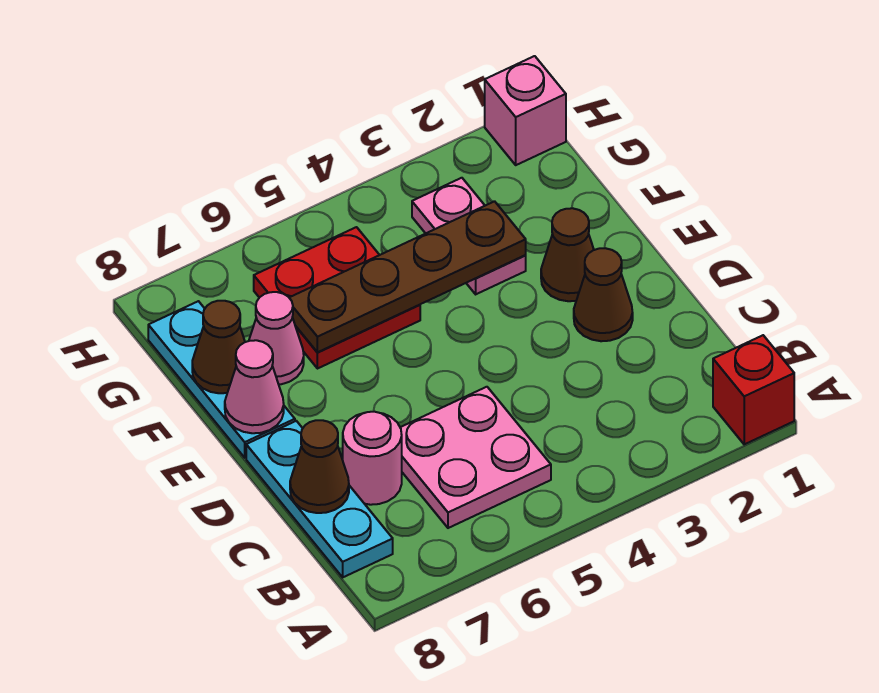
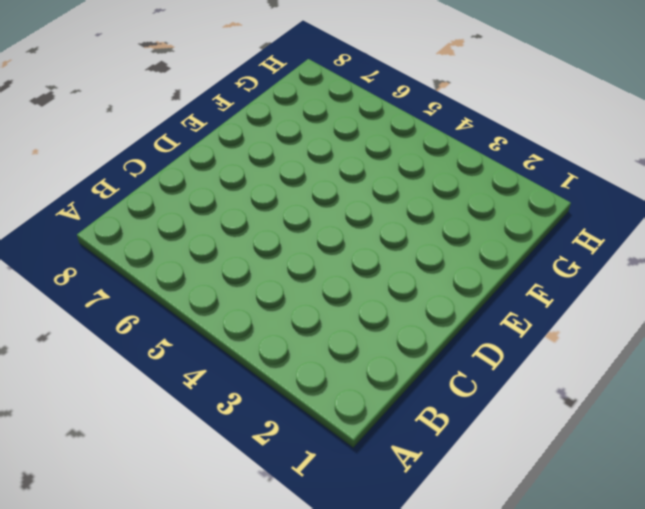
none -> red 1x1 brick [713,335,794,444]
none -> pink 2x2 plate [400,387,551,528]
none -> cyan 1x3 plate [246,421,393,577]

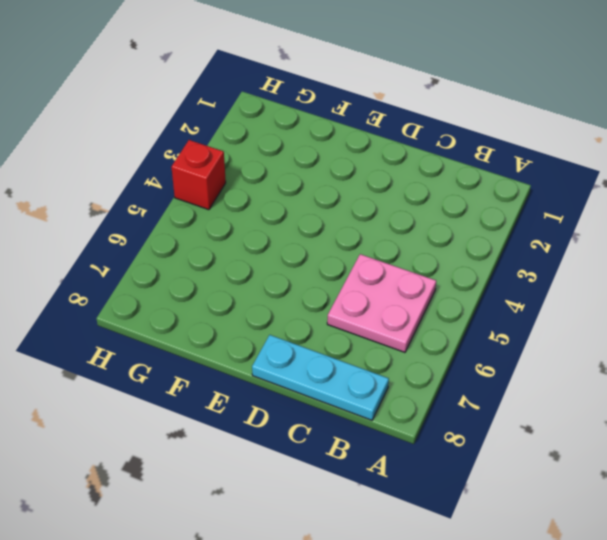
red 1x1 brick [172,140,226,210] -> red 1x1 brick moved to [713,335,794,444]
none -> pink 1x1 round brick [343,412,402,505]
none -> brown 1x1 cone [574,248,633,341]
none -> brown 1x1 cone [541,208,594,301]

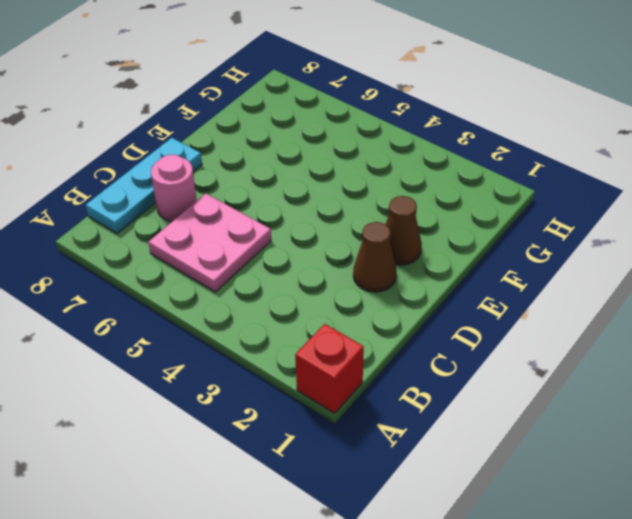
none -> cyan 1x3 plate [148,301,295,458]
none -> pink 1x2 plate [412,178,526,294]
none -> red 2x2 plate [254,227,420,369]

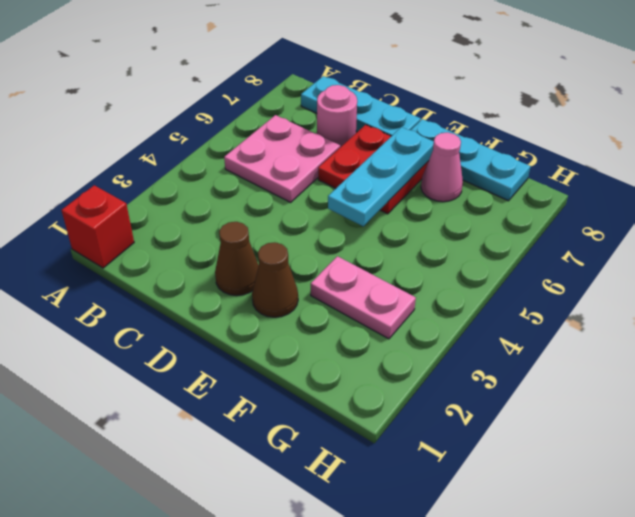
red 2x2 plate [318,125,428,214] -> red 2x2 plate moved to [254,227,420,369]
cyan 1x3 plate [328,127,434,226] -> none
none -> pink 1x1 brick [485,56,566,165]
none -> brown 1x1 cone [290,420,349,513]
none -> pink 1x1 cone [225,340,284,433]

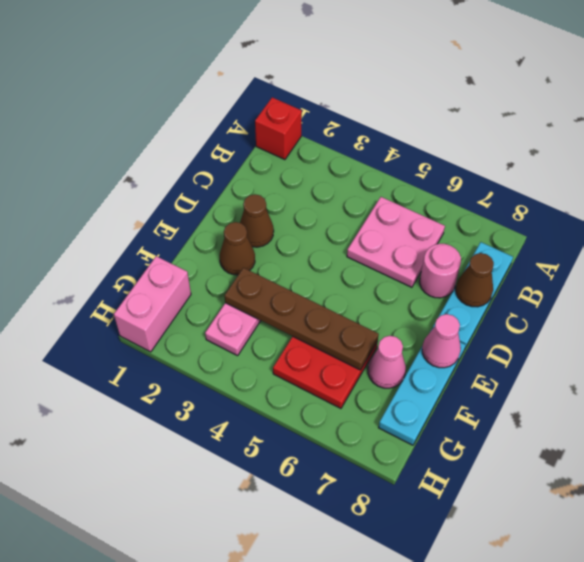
pink 1x2 brick [114,256,191,352] -> pink 1x1 brick [485,56,566,165]
none -> brown 1x1 cone [192,301,245,393]

